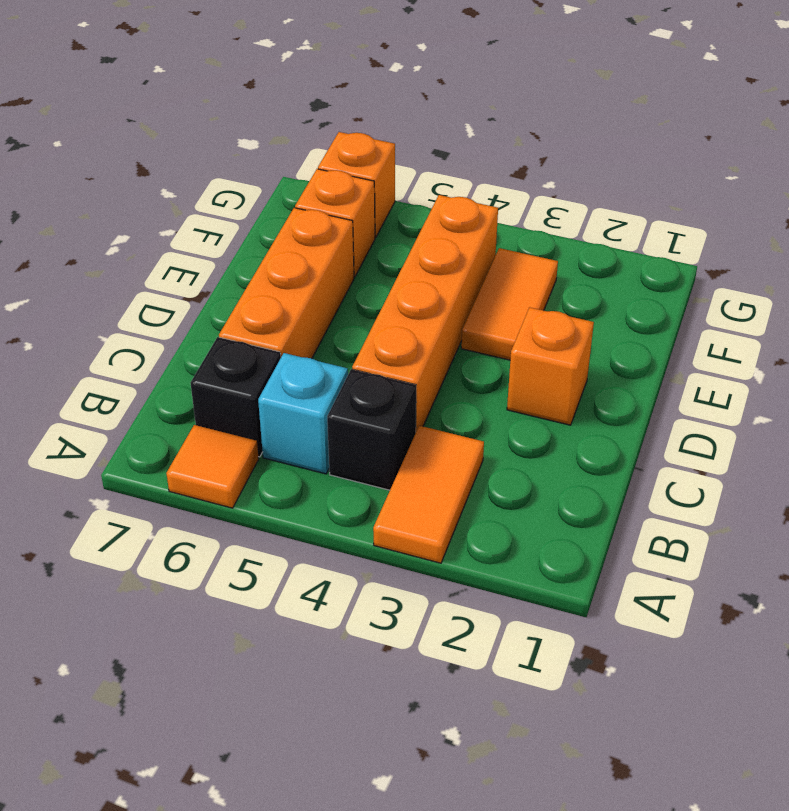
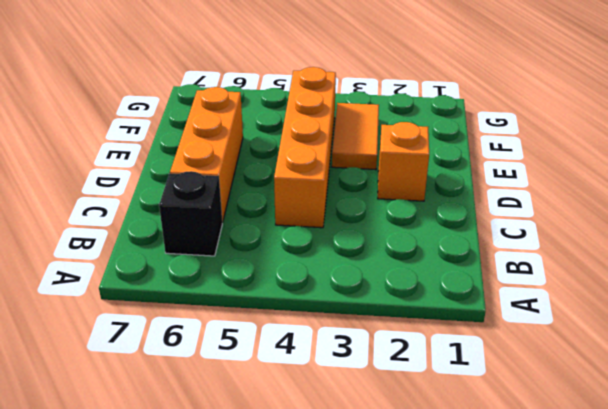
none -> orange 1x2 tile [373,426,484,563]
none -> orange 1x1 tile [166,425,259,508]

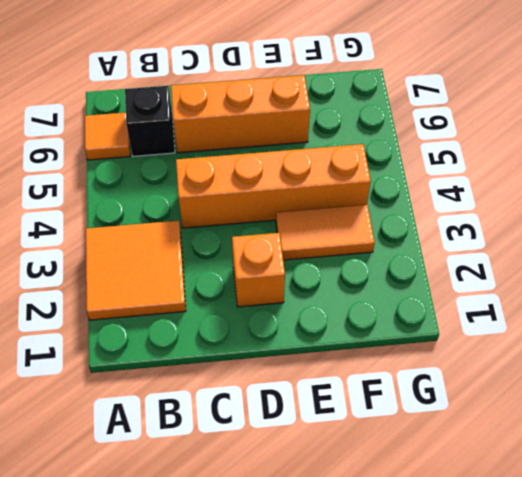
orange 2x2 tile [86,221,186,320] -> orange 1x2 tile [373,426,484,563]
none -> black 1x1 brick [327,369,416,490]
none -> cyan 1x1 brick [258,353,348,474]

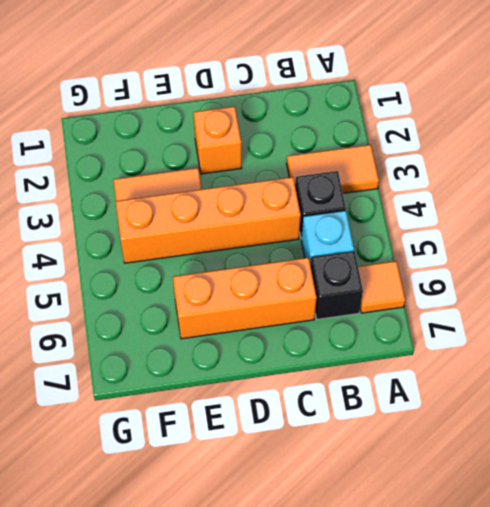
none -> orange 1x1 brick [295,169,375,277]
none -> orange 1x1 brick [318,132,395,238]

